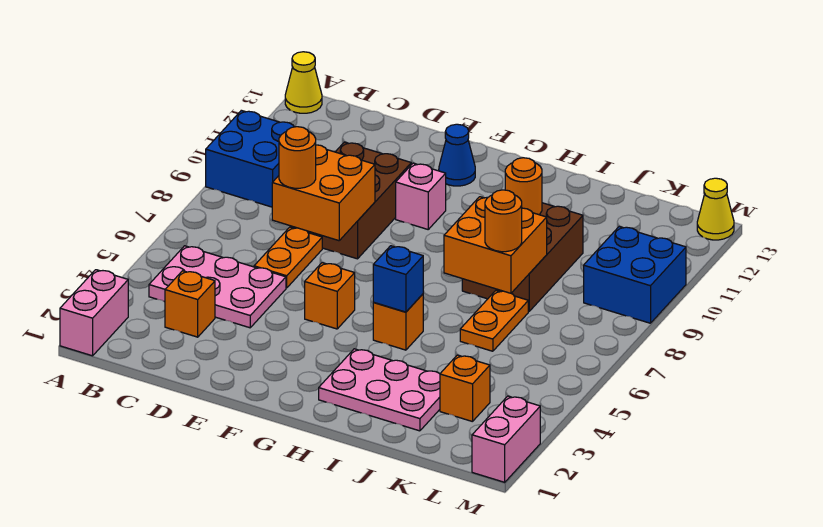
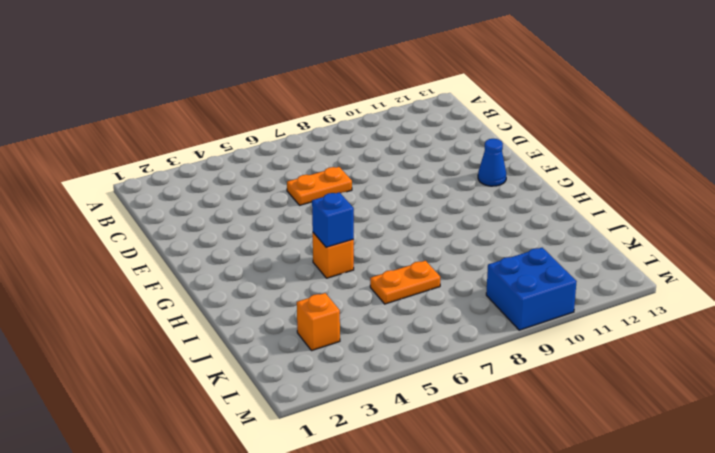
none -> pink 1x2 brick [60,270,128,356]
none -> blue 2x2 brick [206,110,294,207]
none -> yellow 1x1 cone [285,52,322,113]

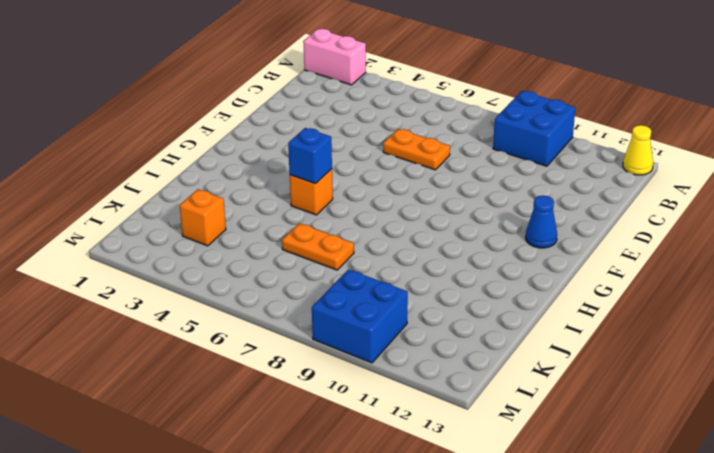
none -> pink 2x3 plate [149,246,286,328]
none -> orange 1x1 brick [165,271,215,337]
none -> brown 2x3 brick [291,142,411,259]

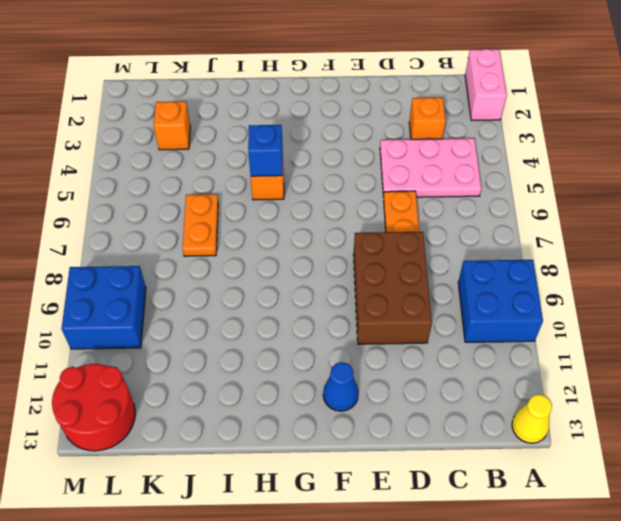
red 2x2 round brick [52,364,135,451] -> yellow 1x1 cone [697,178,734,240]
none -> orange 1x1 brick [305,263,355,329]
none -> pink 1x1 brick [396,163,446,229]
none -> pink 2x3 plate [319,349,440,431]

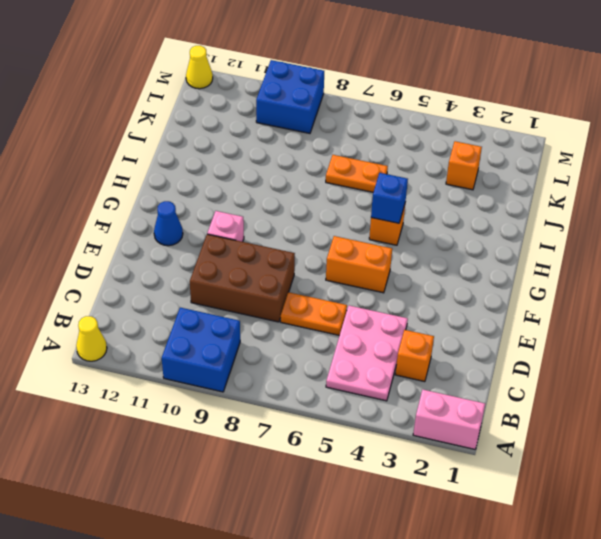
orange 1x2 brick [326,236,392,293] -> orange 1x1 brick [305,263,355,329]
none -> pink 2x3 plate [319,349,440,431]
none -> brown 2x3 brick [462,203,583,311]
none -> pink 1x2 brick [472,396,540,482]

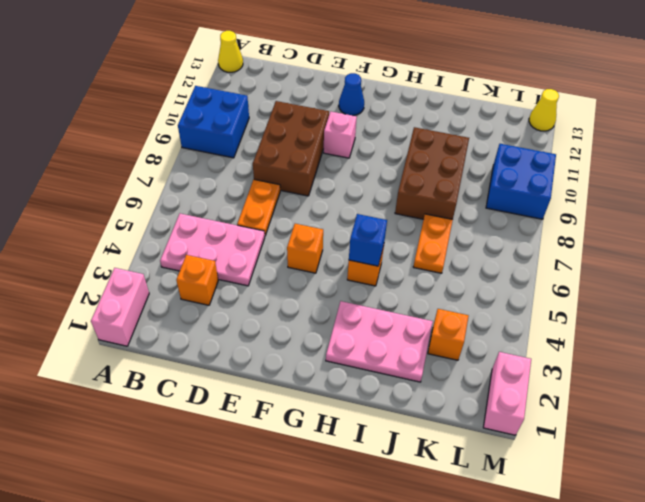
none -> orange 2x2 brick [272,145,375,241]
none -> orange 2x2 brick [444,197,547,293]
none -> orange 1x1 round brick [505,158,542,215]

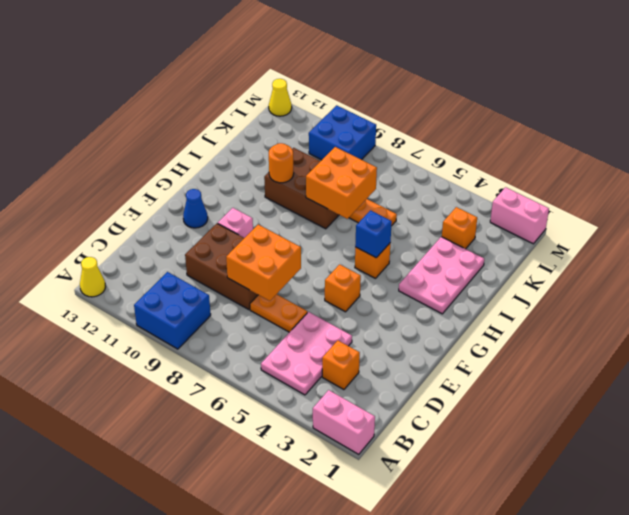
none -> orange 1x1 round brick [279,127,316,188]
none -> orange 1x1 round brick [485,190,522,252]

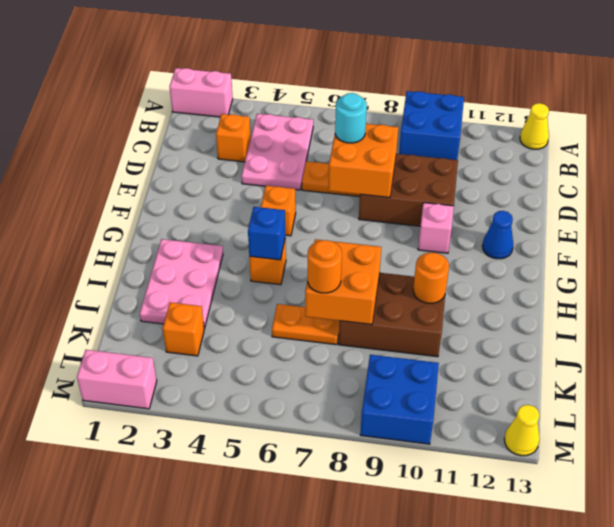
cyan 1x1 round brick [335,93,367,143] -> orange 1x1 round brick [279,127,316,188]

